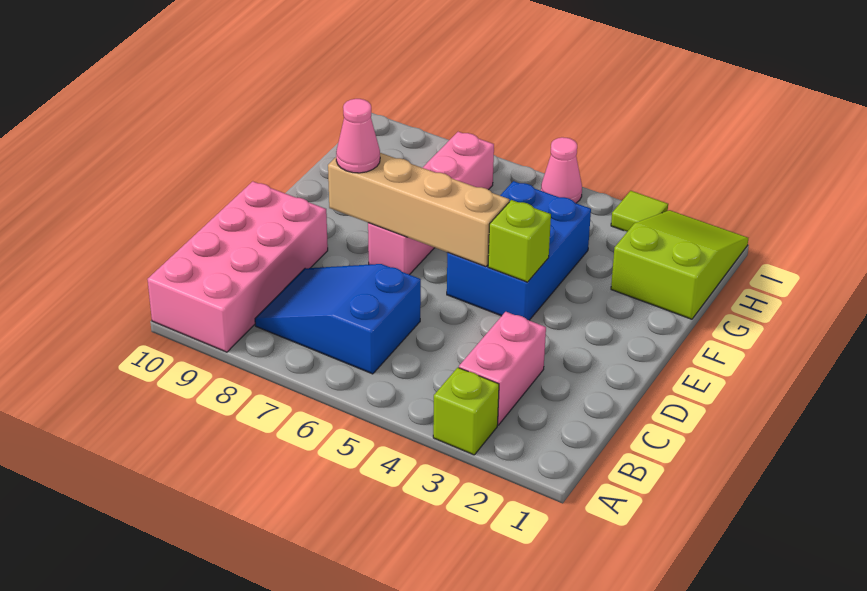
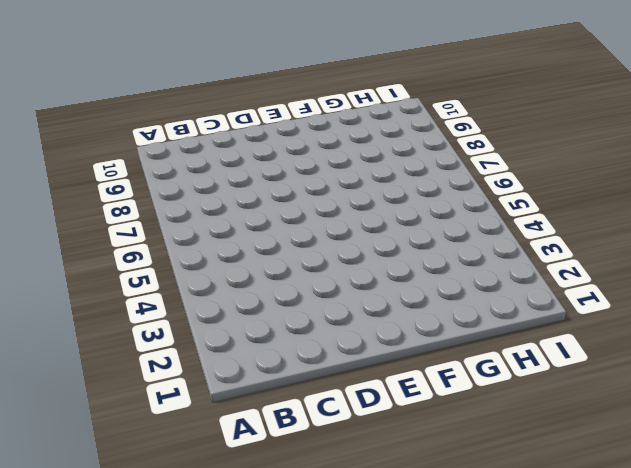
none -> lime 1x1 brick [433,368,499,455]
none -> pink 2x4 brick [147,181,328,352]
none -> pink 1x2 brick [459,312,546,425]

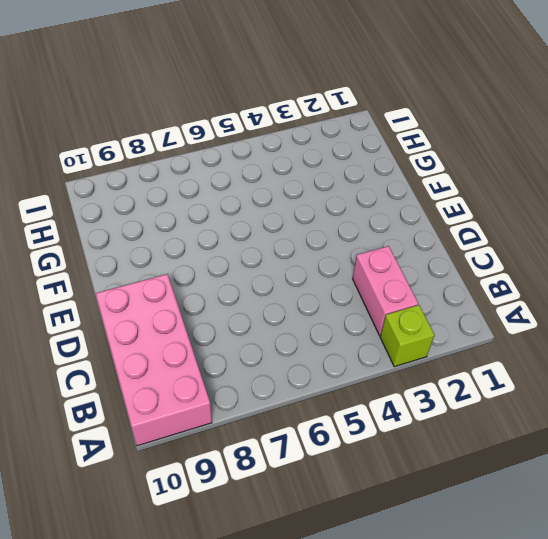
none -> blue 2x3 slope [255,264,421,374]
none -> blue 2x3 brick [447,181,591,320]
none -> pink 1x4 brick [368,132,494,275]

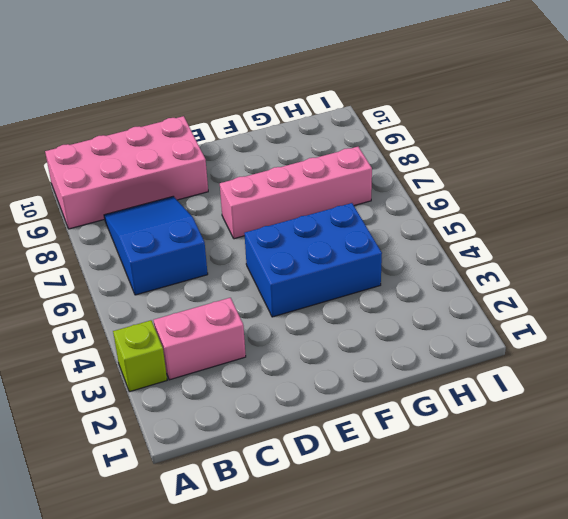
none -> lime 2x3 slope [611,210,748,319]
none -> lime 1x1 tile [611,191,668,232]
none -> pink 1x1 cone [541,137,582,203]

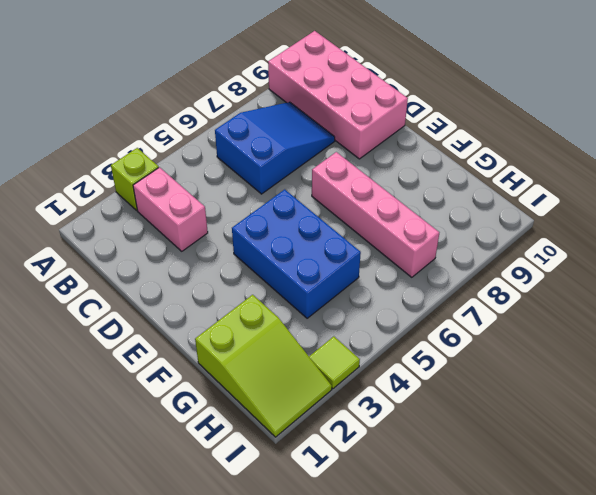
none -> pink 1x1 cone [541,137,582,203]
none -> lime 1x1 brick [488,200,551,282]
none -> tan 1x4 brick [328,153,509,267]

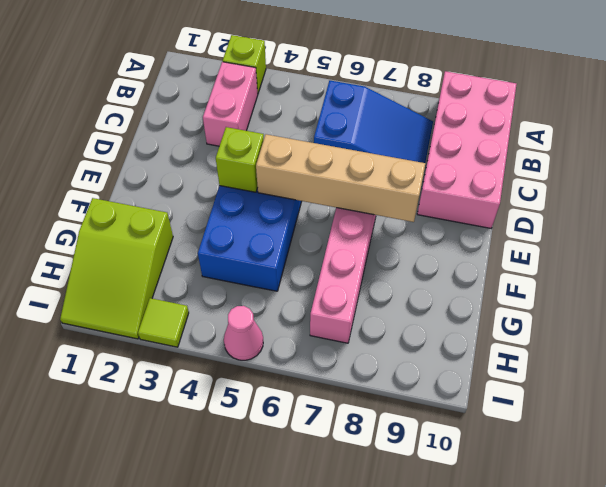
none -> pink 1x1 cone [336,99,380,173]

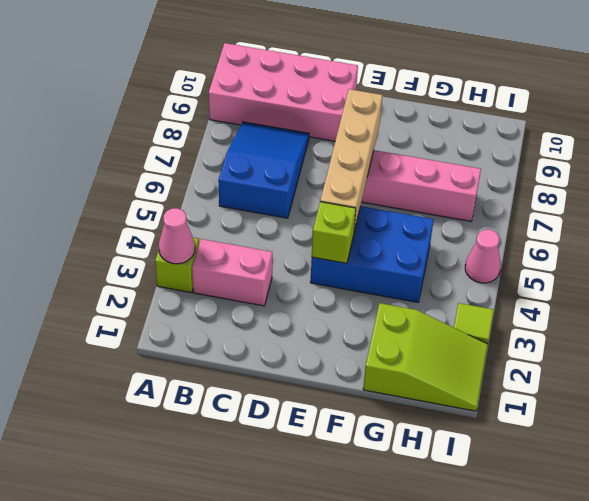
pink 1x1 cone [159,208,195,264] -> pink 1x1 cone moved to [336,99,380,173]

